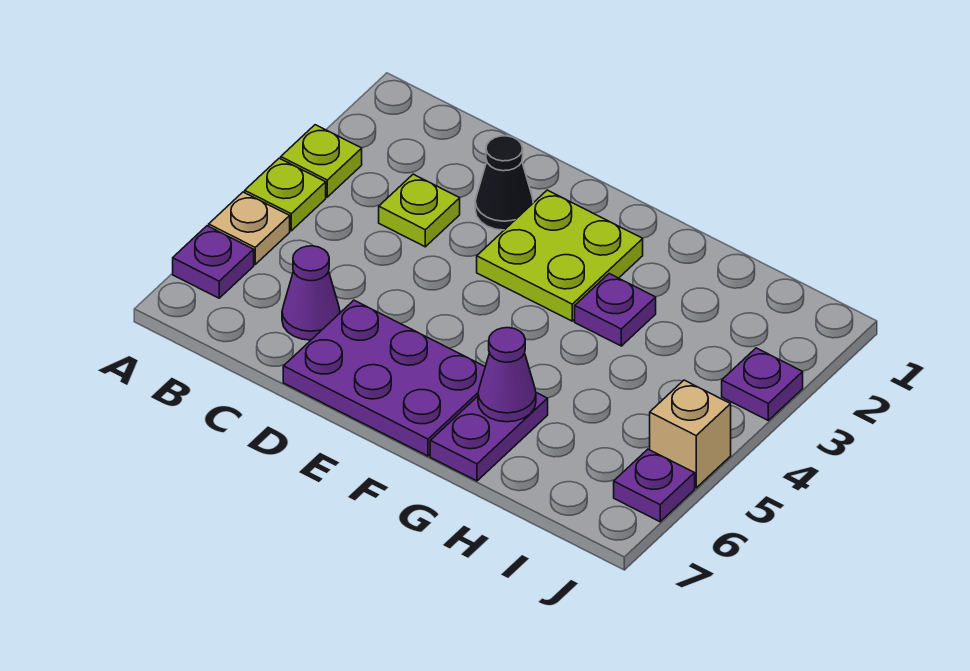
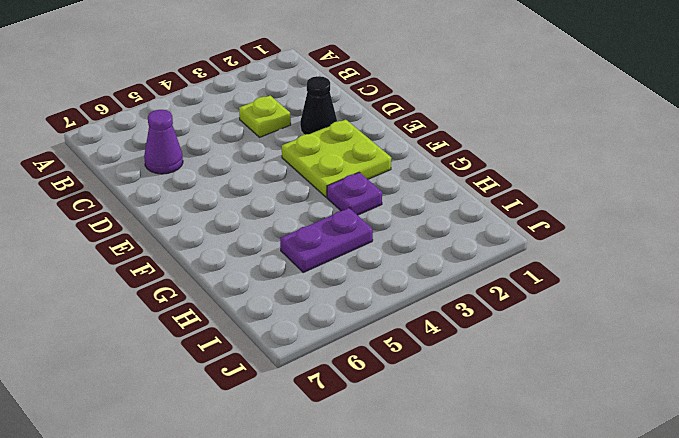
purple 1x2 plate [280,208,373,272] -> purple 1x2 plate moved to [430,393,548,481]
none -> lime 1x1 plate [281,125,362,197]
none -> lime 1x1 plate [245,158,326,231]
none -> tan 1x1 plate [209,192,290,264]

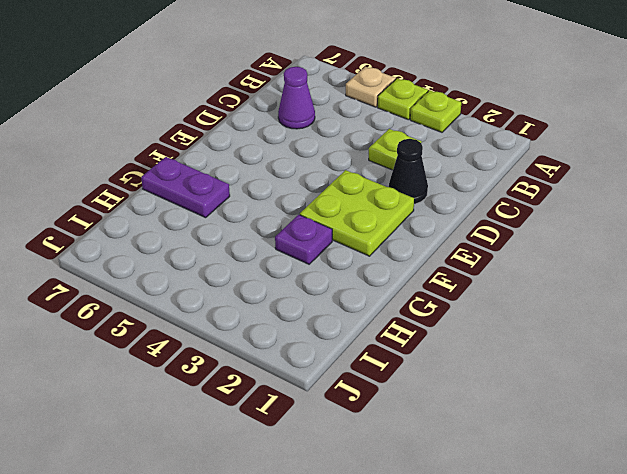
none -> purple 1x1 plate [173,226,254,298]
none -> purple 2x3 plate [283,300,485,456]
none -> purple 1x1 plate [722,348,803,420]

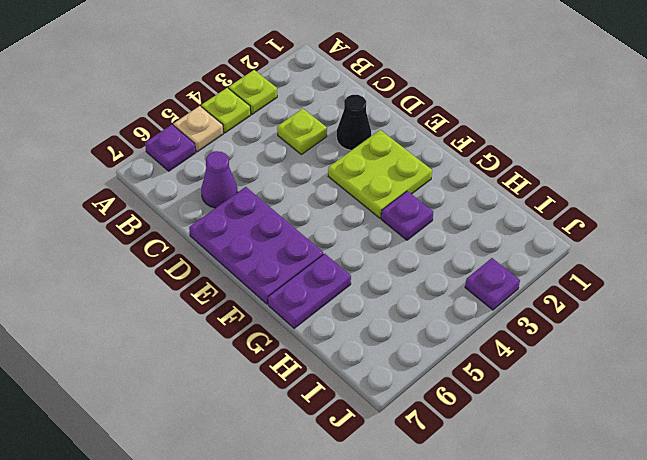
none -> tan 1x1 brick [650,380,731,488]
none -> purple 1x1 plate [614,449,695,522]
none -> purple 1x1 cone [478,328,536,422]

